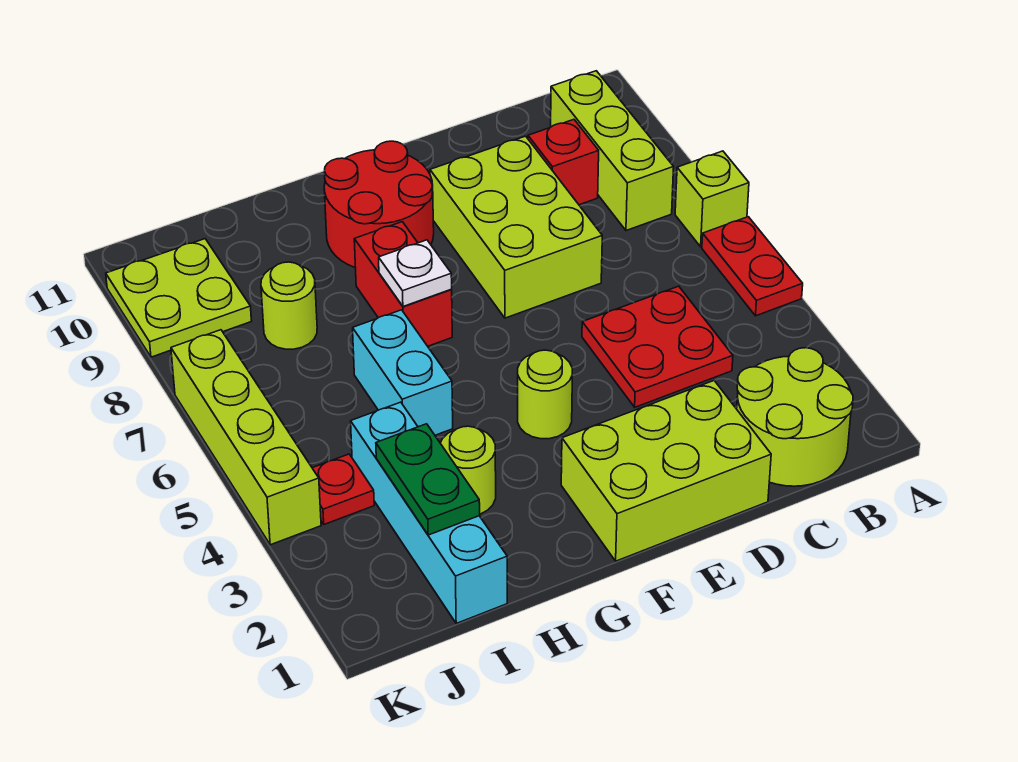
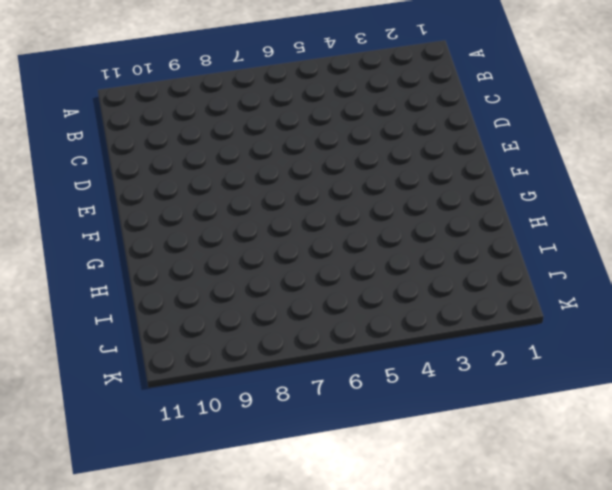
none -> red 1x2 plate [702,217,803,316]
none -> lime 1x1 brick [675,151,749,247]
none -> lime 2x2 round brick [737,348,853,486]

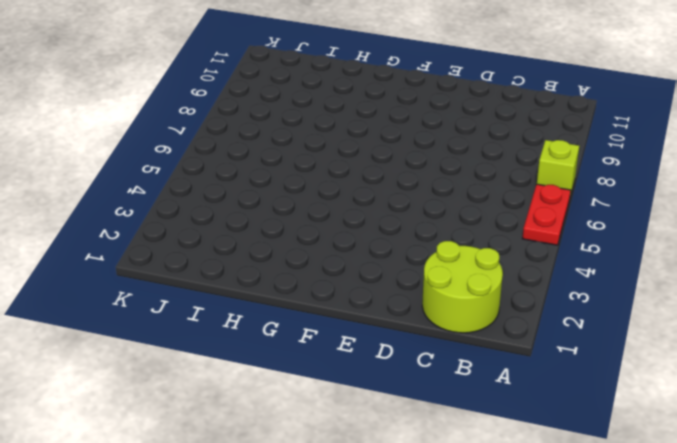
none -> lime 1x3 brick [551,71,674,231]
none -> red 2x2 plate [582,286,733,407]
none -> red 1x1 brick [528,119,599,205]

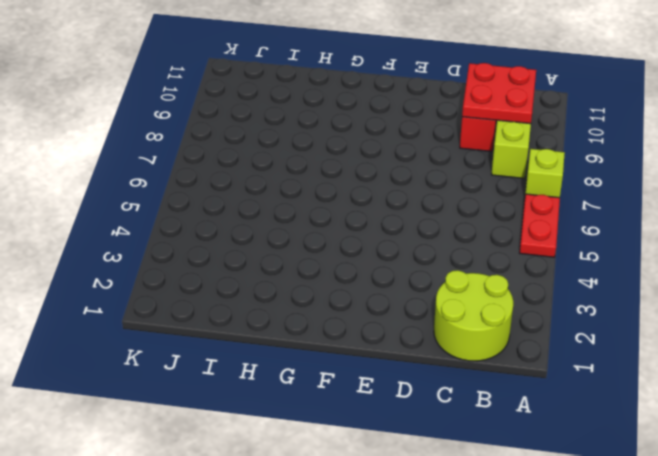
red 2x2 plate [462,63,536,124] -> red 2x2 plate moved to [582,286,733,407]
none -> lime 2x3 brick [561,381,771,561]
none -> lime 2x3 brick [430,136,602,318]
none -> lime 1x1 round brick [518,350,572,439]

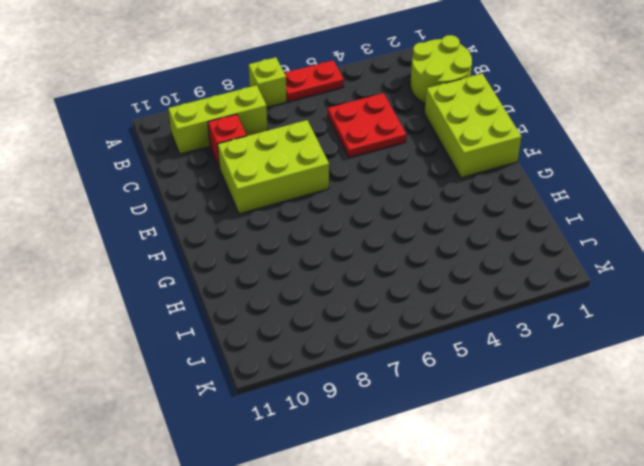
none -> lime 1x1 round brick [518,350,572,439]
none -> red 2x2 round brick [324,141,434,267]
none -> red 1x2 brick [354,222,452,346]

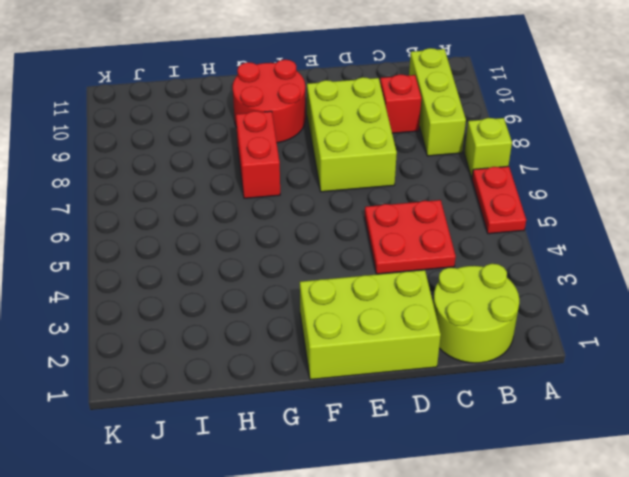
none -> lime 1x1 round brick [518,350,572,439]
none -> lime 1x1 round brick [440,426,496,514]
none -> cyan 1x2 brick [353,310,453,435]

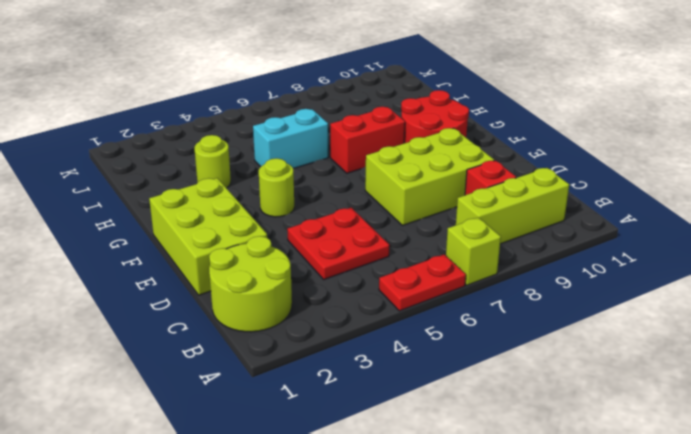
none -> cyan 1x4 brick [351,402,507,623]
none -> lime 1x1 round brick [261,262,317,349]
none -> red 1x1 plate [313,454,374,524]

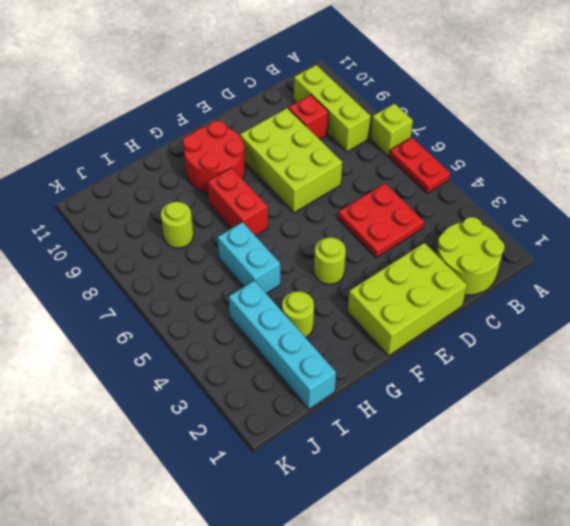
none -> red 1x1 plate [313,454,374,524]
none -> lime 2x2 plate [106,239,251,357]
none -> lime 1x4 brick [171,330,321,545]

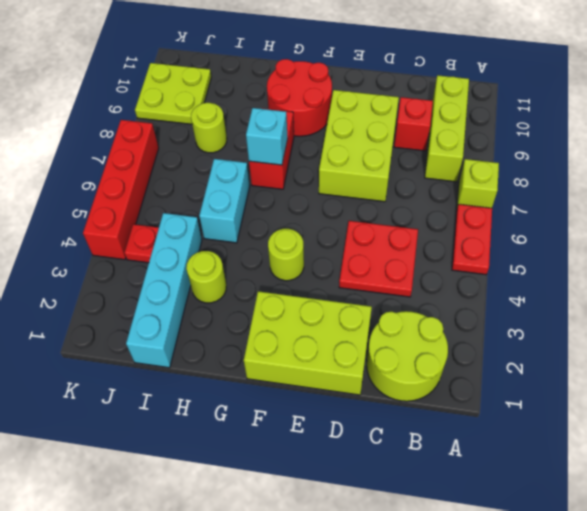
cyan 1x1 brick [246,108,288,165] -> white 1x1 plate [379,240,452,306]
red 1x4 brick [83,120,159,260] -> lime 1x4 brick [171,330,321,545]
none -> green 1x2 plate [376,424,480,535]

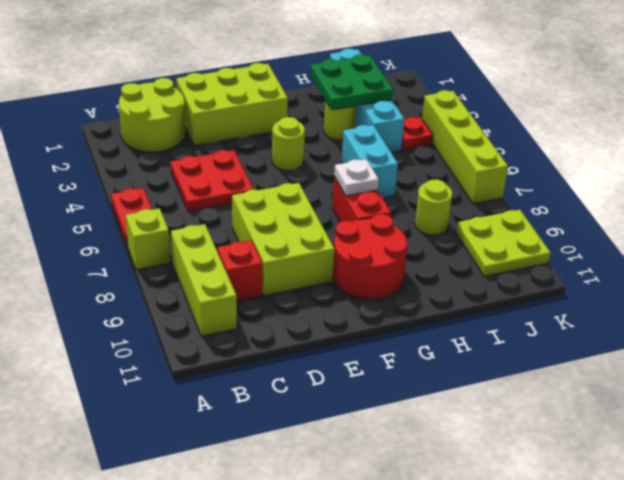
green 2x2 plate [310,55,393,110] -> green 1x2 plate [376,424,480,535]

